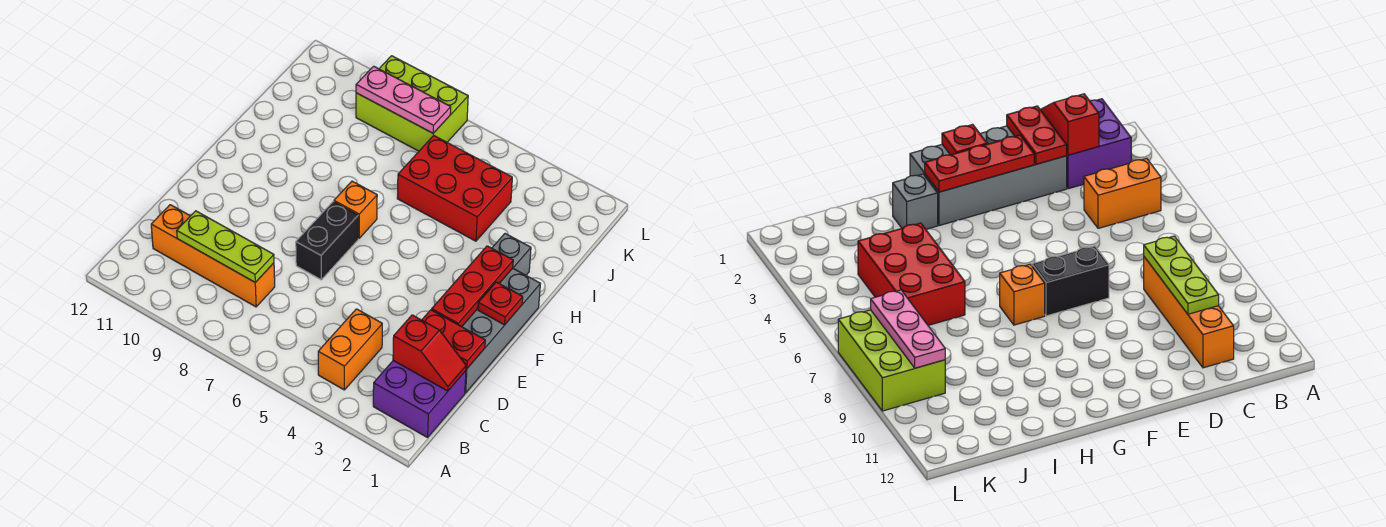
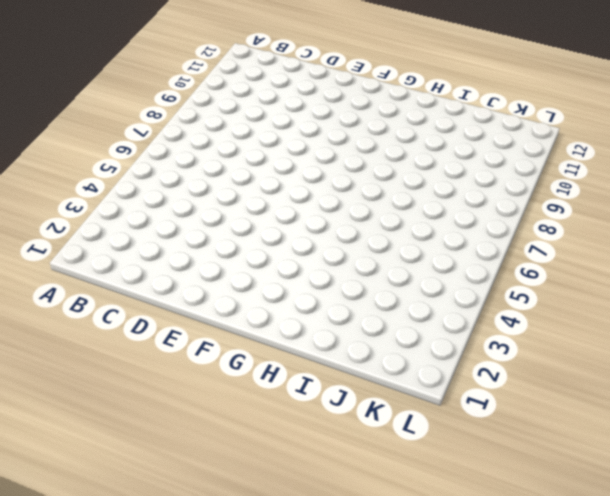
none -> purple 2x2 brick [373,361,466,438]
none -> orange 1x2 brick [318,309,382,390]
none -> orange 1x4 brick [151,205,275,307]

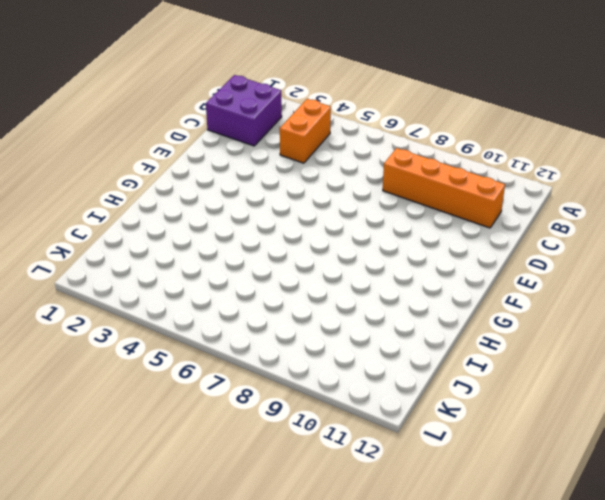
none -> grey 2x4 brick [462,268,540,393]
none -> black 1x2 brick [296,202,358,280]
none -> orange 1x1 brick [334,181,377,238]

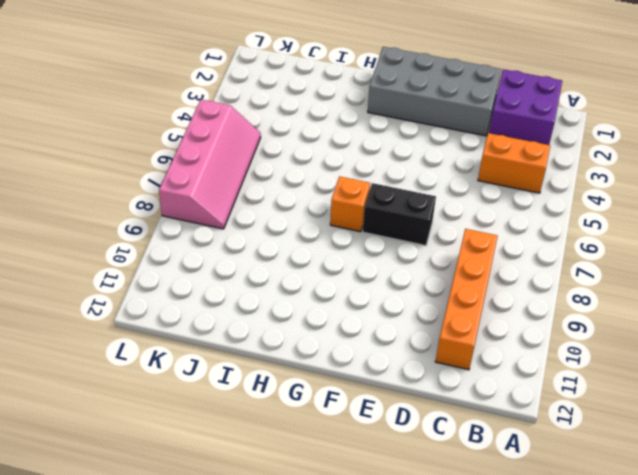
pink 2x4 slope [159,100,261,229] -> lime 2x3 brick [356,56,468,151]
none -> grey 1x1 brick [492,234,531,275]
none -> red 2x3 brick [397,136,512,241]
none -> red 1x2 slope [393,315,466,391]

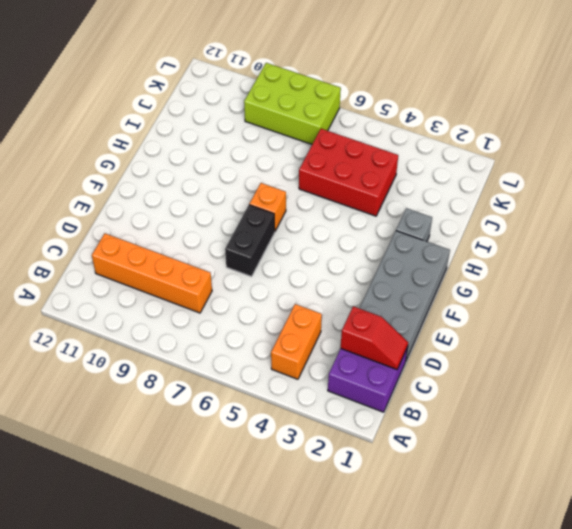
none -> lime 1x3 plate [177,211,274,282]
none -> red 1x2 plate [422,310,485,369]
none -> red 1x3 plate [432,246,513,327]

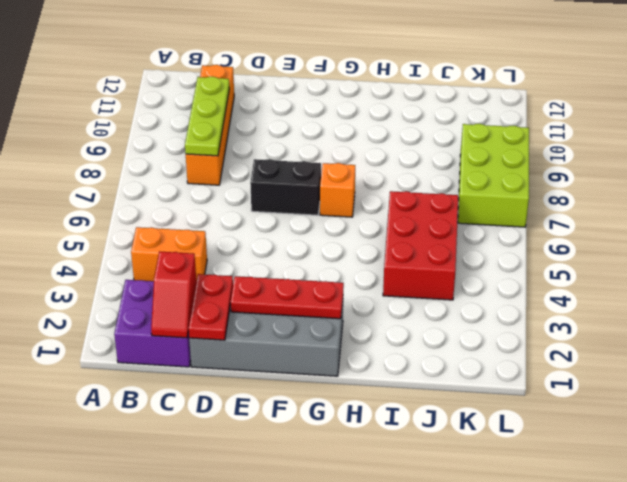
none -> grey 1x1 brick [492,234,531,275]
none -> red 1x1 plate [478,282,523,325]
none -> pink 1x3 plate [356,66,451,133]

